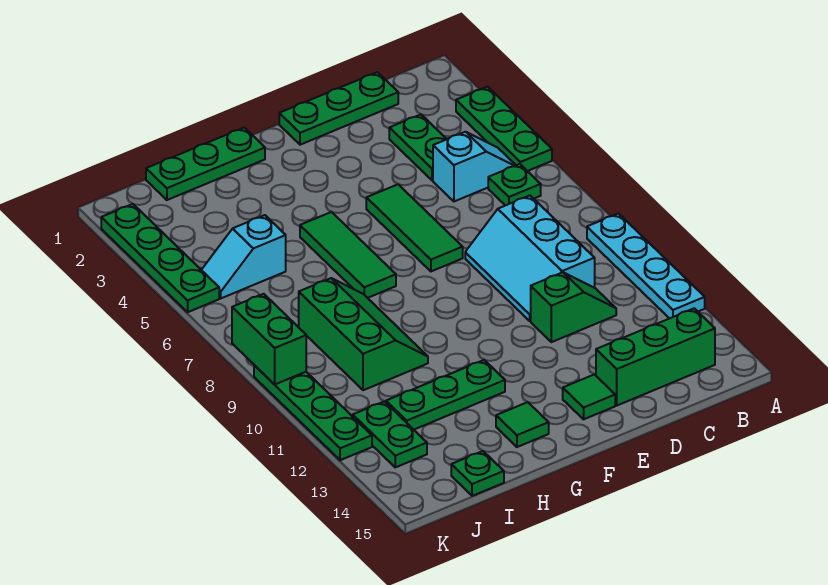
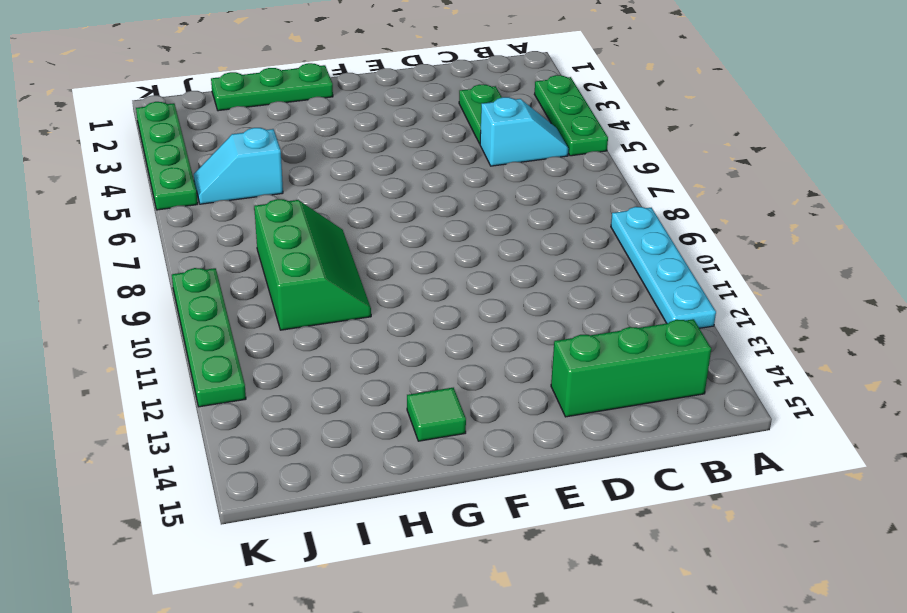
none -> green 1x1 plate [488,164,541,206]
none -> green 1x3 plate [279,72,398,145]
none -> cyan 2x3 slope [465,196,595,321]

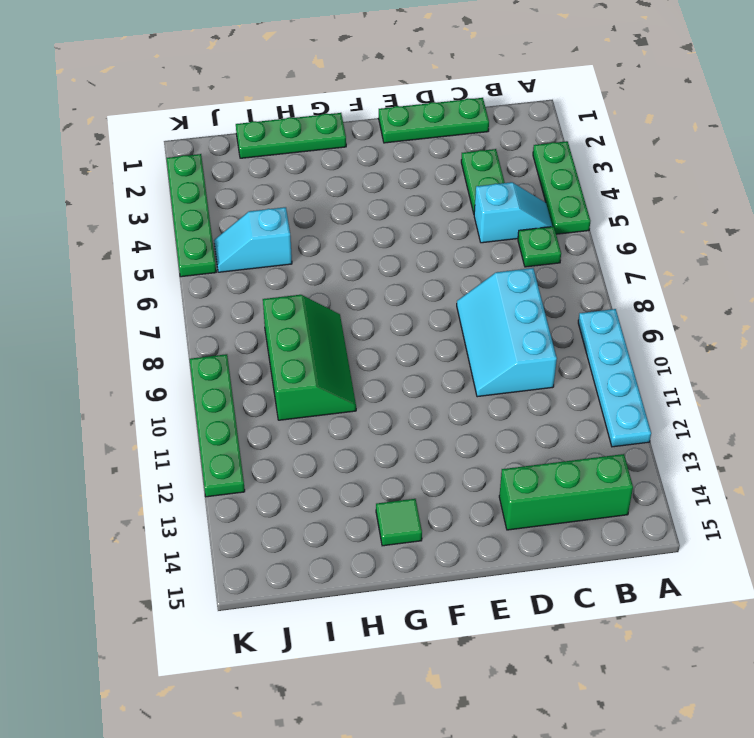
none -> green 1x2 slope [531,272,616,342]
none -> green 1x3 tile [366,184,463,271]
none -> green 1x1 tile [563,374,615,419]

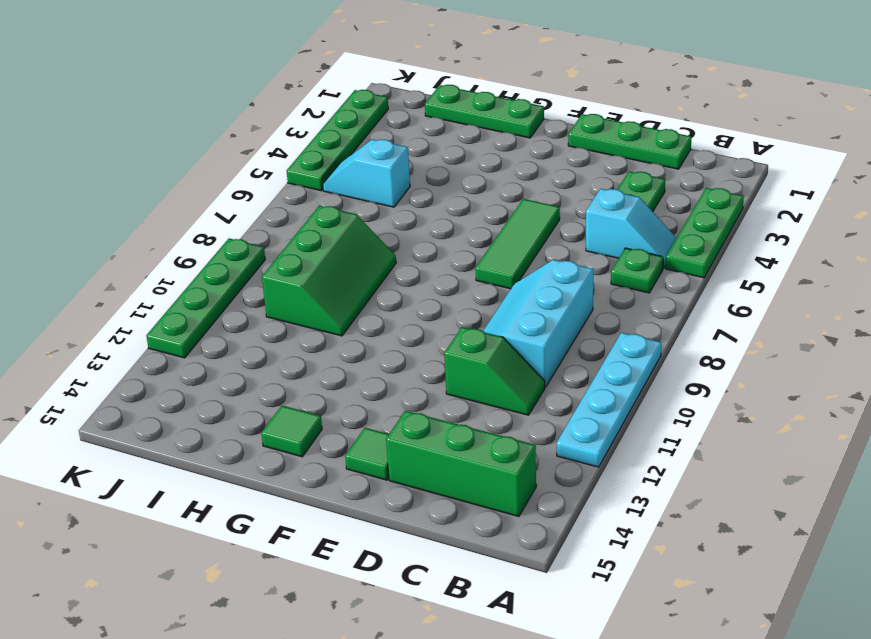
none -> green 1x3 tile [300,212,396,298]
none -> green 1x3 plate [386,360,505,430]
none -> green 1x1 plate [451,451,504,496]

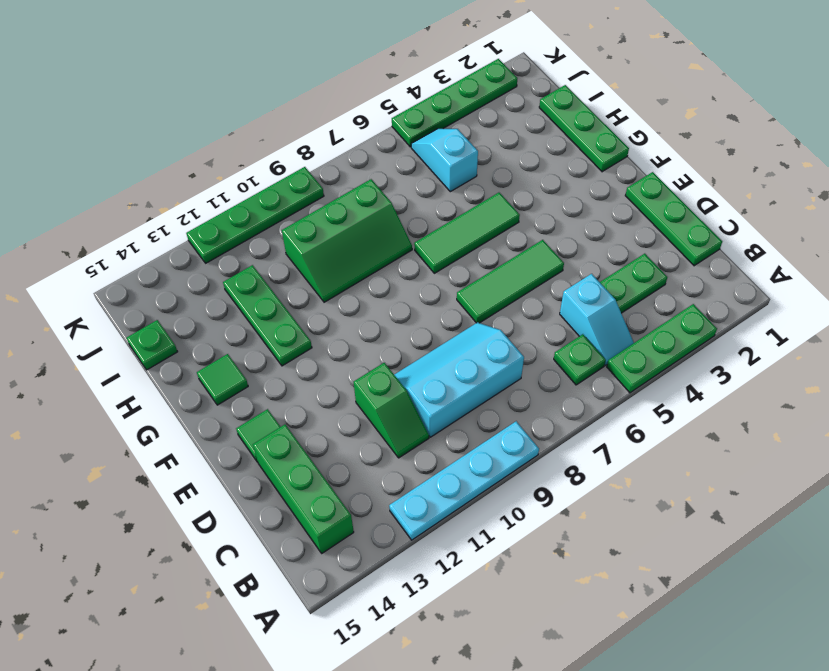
none -> green 1x2 plate [353,401,427,467]
none -> green 1x2 brick [232,294,306,384]

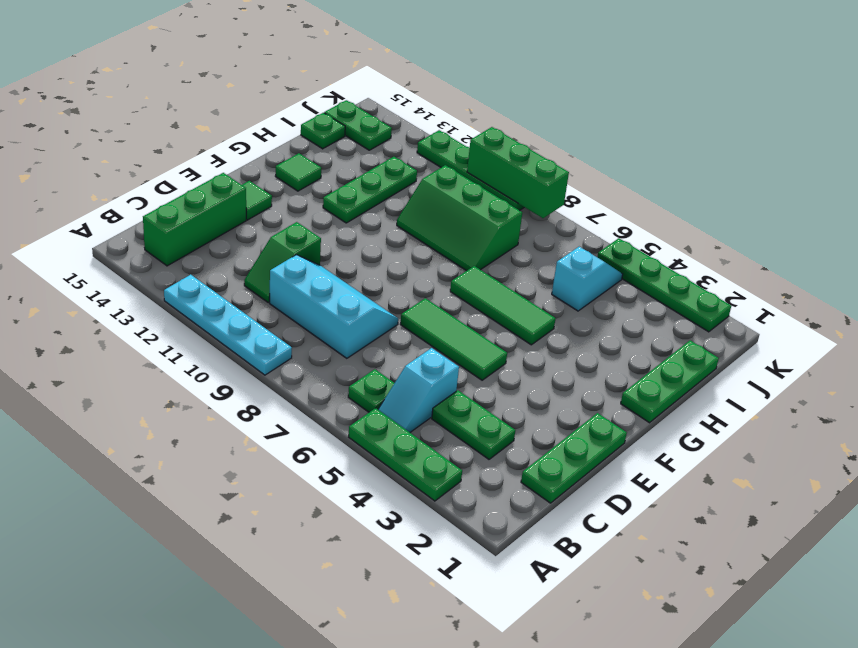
green 1x2 plate [324,100,392,150] -> green 1x2 plate moved to [353,401,427,467]
green 1x3 brick [467,127,569,218] -> green 1x2 brick [232,294,306,384]

